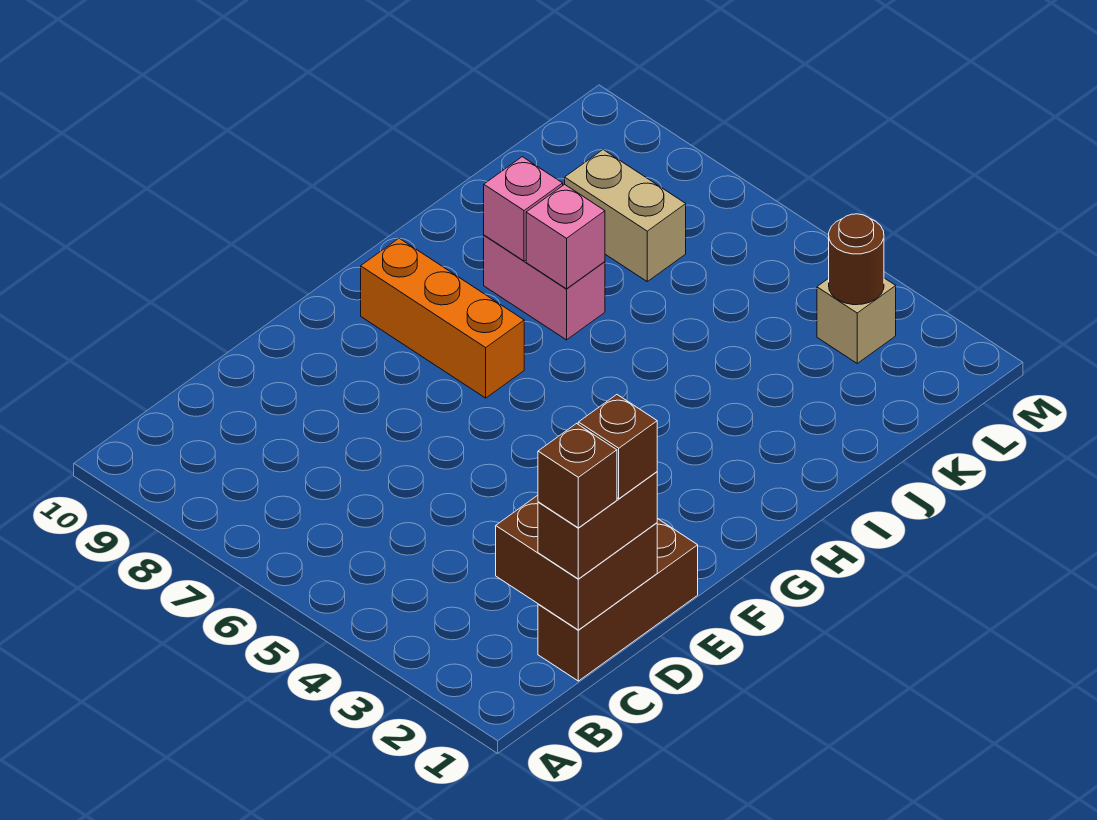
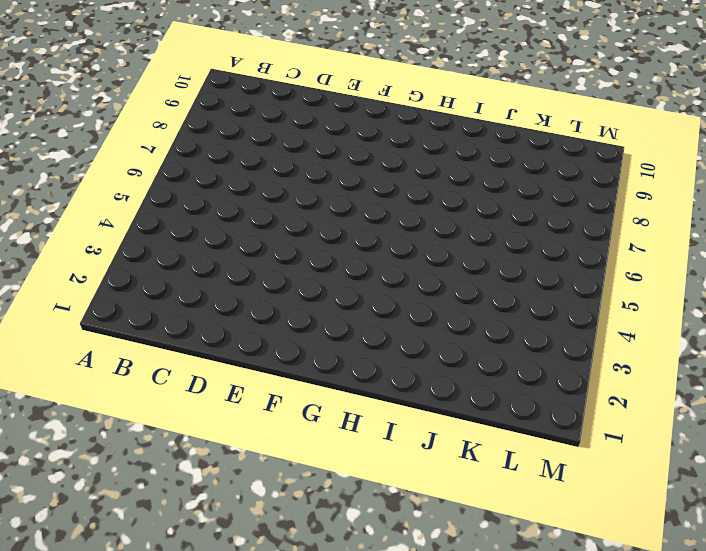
none -> brown 1x3 brick [538,518,698,681]
none -> orange 1x3 brick [361,238,524,398]
none -> pink 1x2 brick [484,235,605,340]

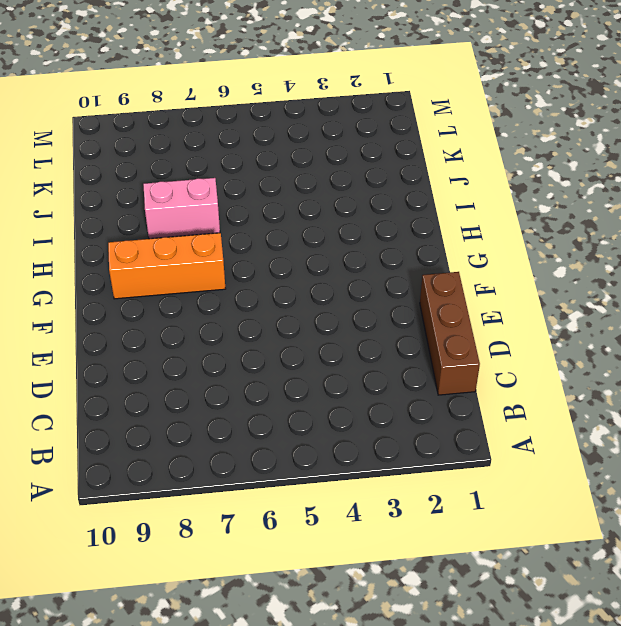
none -> tan 1x2 brick [565,150,686,281]
none -> tan 1x1 brick [817,278,896,363]
none -> brown 2x2 brick [496,495,657,630]

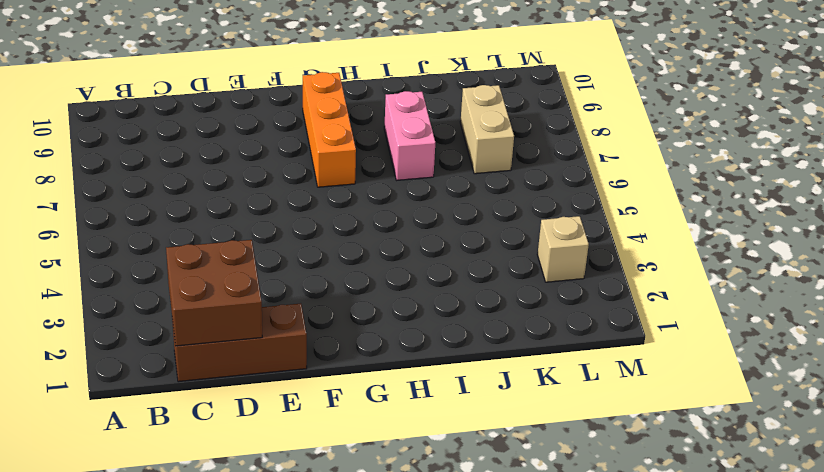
none -> pink 1x1 brick [526,184,605,289]
none -> pink 1x1 brick [484,157,563,261]
none -> brown 1x1 round brick [829,214,884,305]

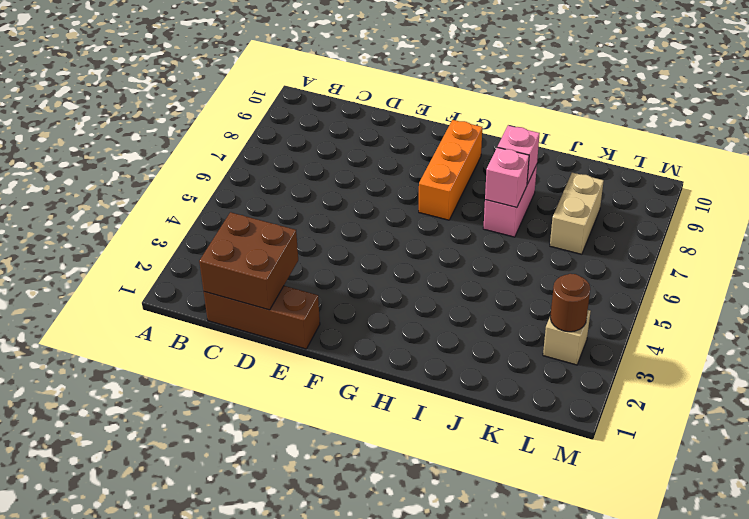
none -> brown 1x2 brick [538,472,657,579]
none -> brown 1x1 brick [538,424,617,528]
none -> brown 1x1 brick [578,395,657,499]

